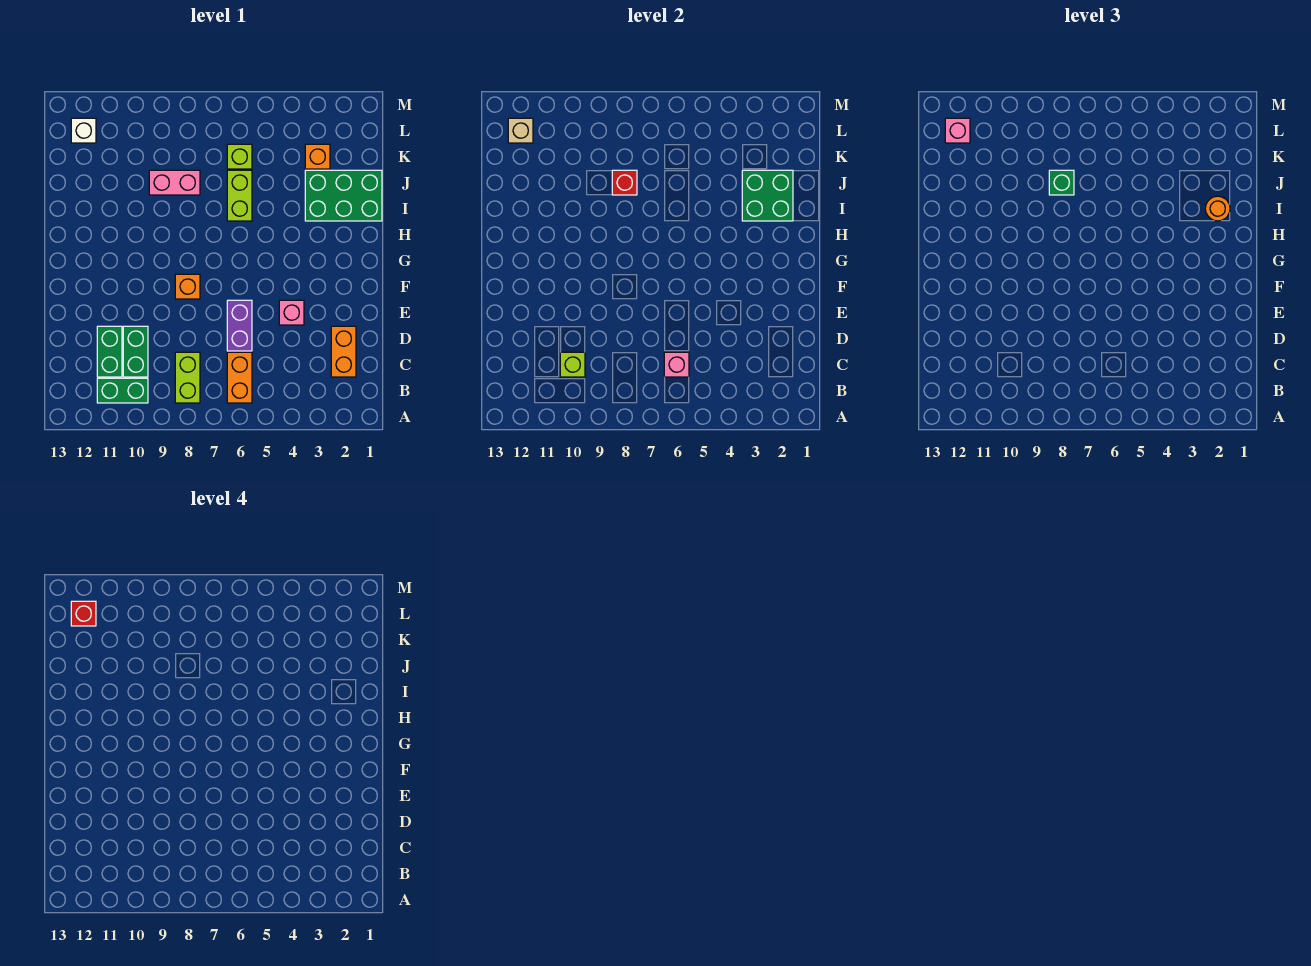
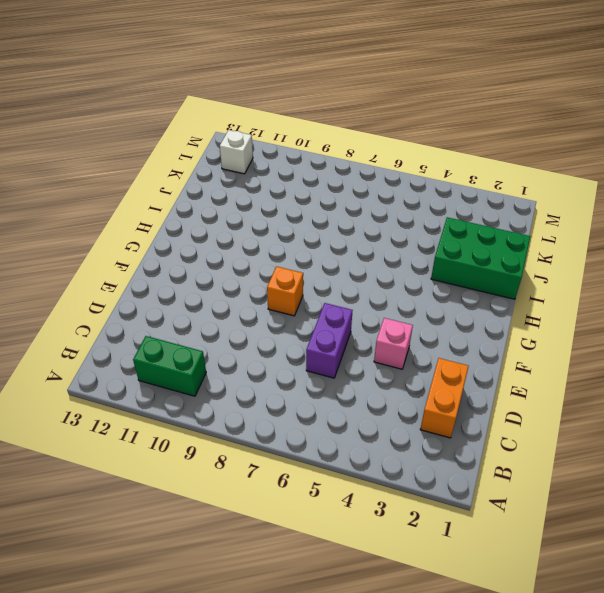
none -> orange 1x2 brick [227,352,252,403]
none -> lime 1x2 brick [175,352,200,403]
none -> green 1x2 brick [123,326,148,377]

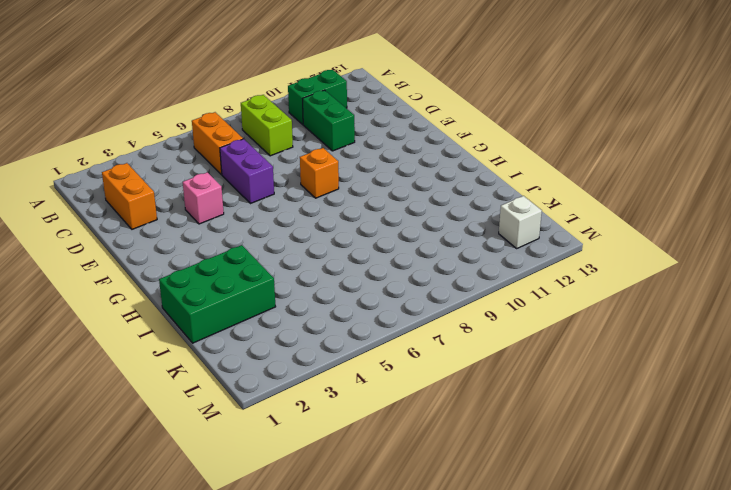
none -> green 1x2 brick [97,326,122,377]
none -> lime 1x2 brick [227,170,252,221]
none -> pink 1x2 brick [149,170,200,195]

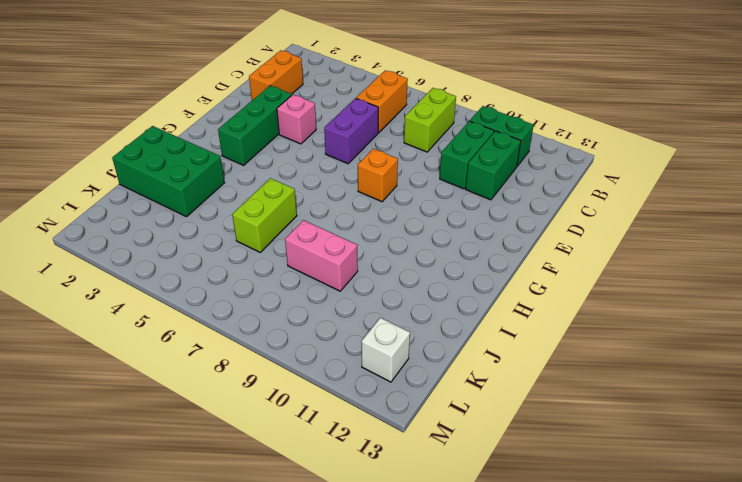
green 1x3 brick [218,86,292,165] -> none
none -> orange 1x1 brick [305,144,330,169]
none -> lime 1x1 brick [227,144,252,169]
none -> pink 1x1 brick [664,352,689,377]

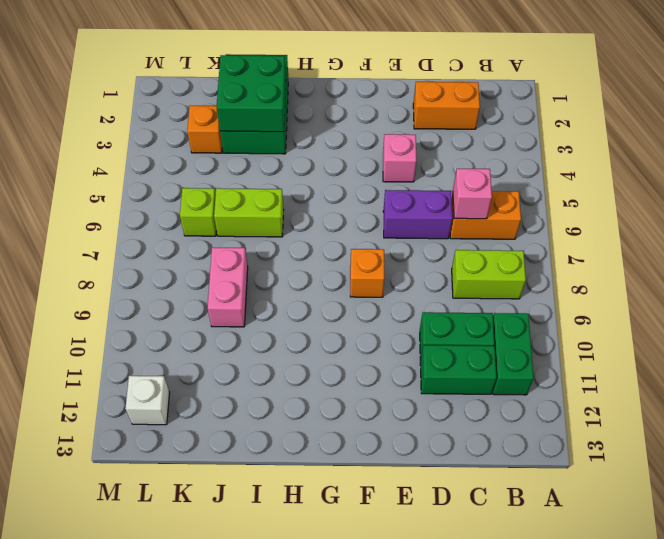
none -> lime 1x1 brick [560,352,585,377]
none -> red 1x1 brick [612,170,637,195]
none -> tan 1x1 brick [508,118,533,143]

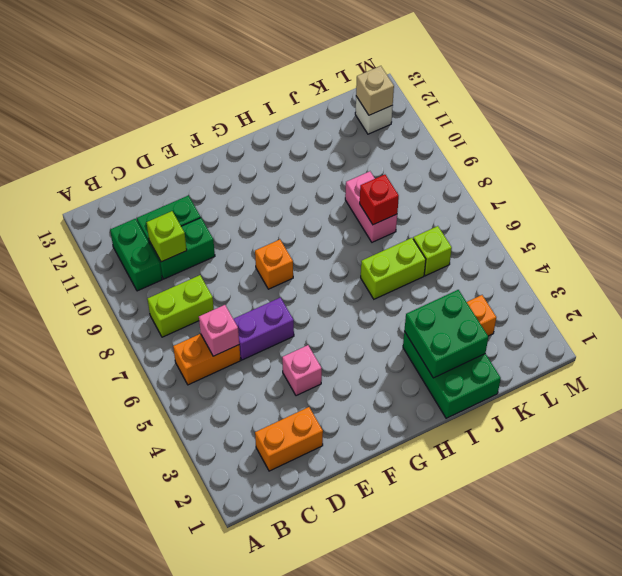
none -> orange 1x1 round brick [1205,196,1230,221]
none -> green 1x1 brick [1049,170,1074,195]
none -> pink 1x1 brick [945,118,970,143]

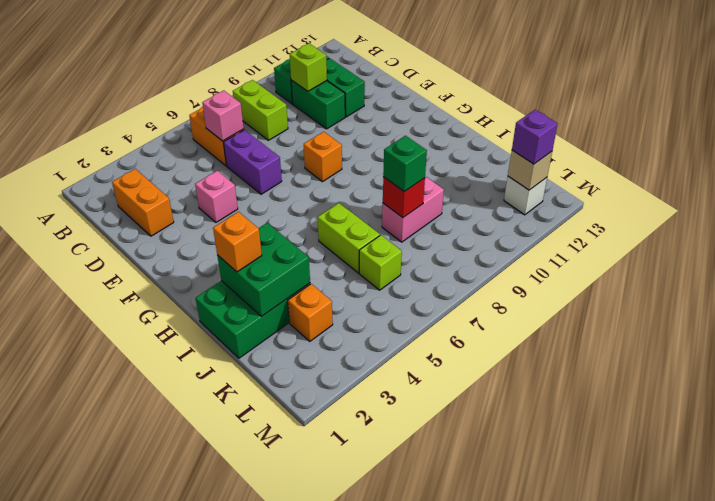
orange 1x1 brick [213,212,262,272] -> orange 1x1 round brick [1205,196,1230,221]
purple 1x1 brick [512,110,558,164] -> pink 1x1 brick [945,118,970,143]
none -> red 1x1 brick [71,601,96,626]

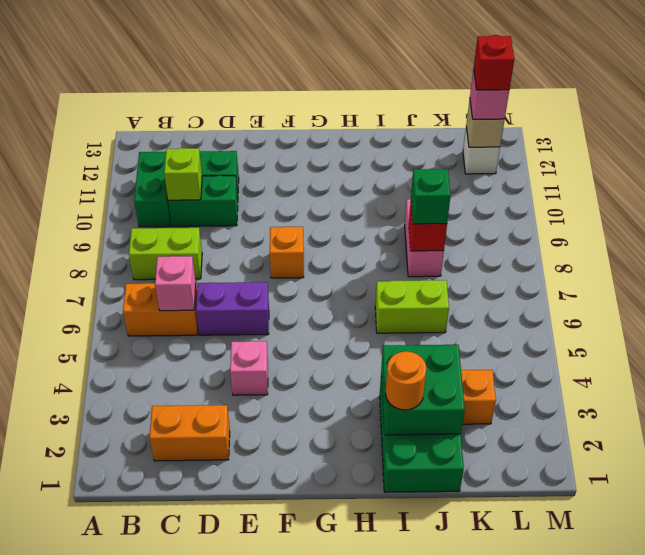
none -> lime 1x1 brick [227,144,252,169]

